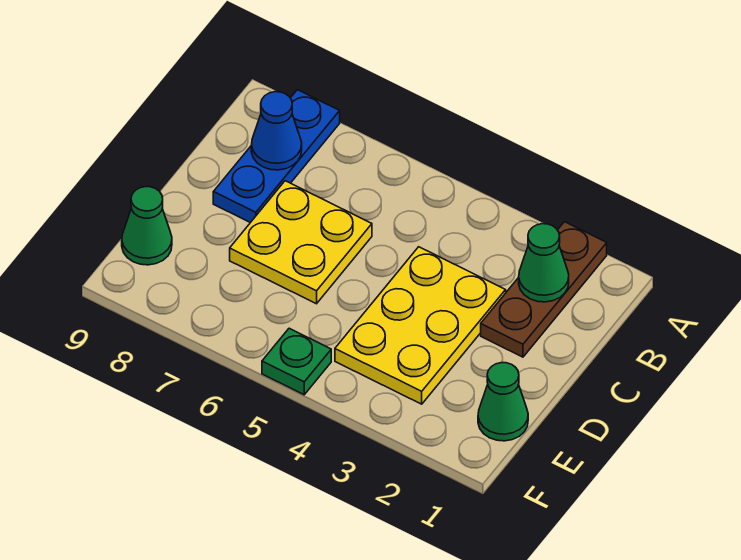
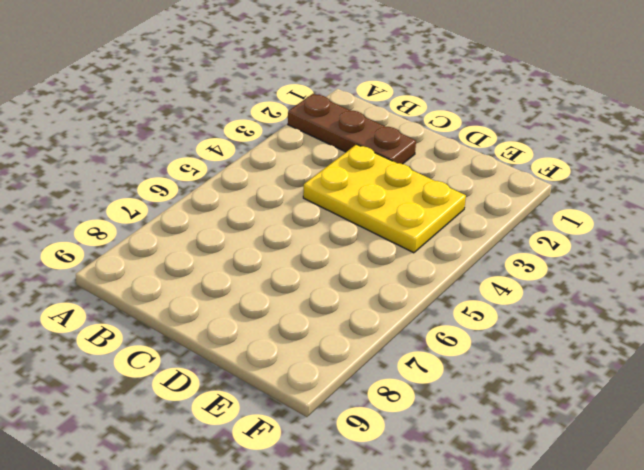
none -> blue 1x3 plate [213,90,340,223]
none -> yellow 2x2 plate [230,181,372,304]

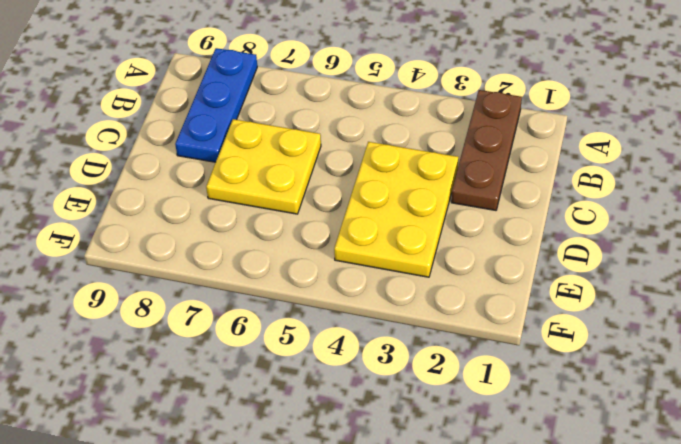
none -> green 1x1 cone [478,363,528,441]
none -> green 1x1 cone [122,187,172,265]

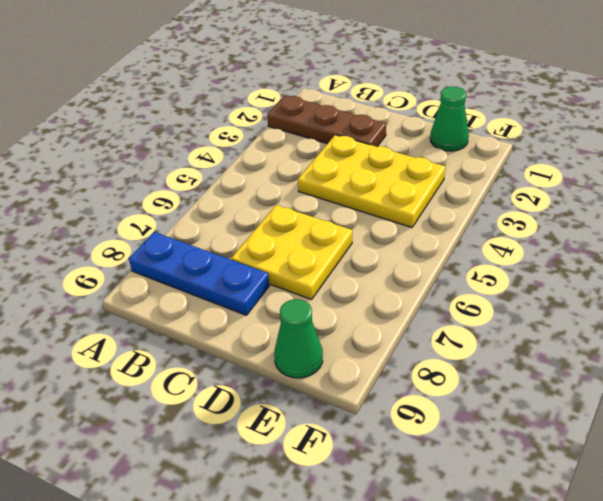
none -> green 1x1 plate [262,328,331,395]
none -> green 1x1 cone [519,224,569,302]

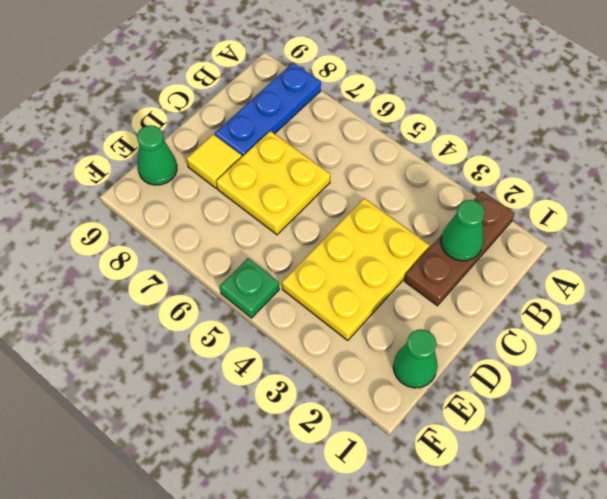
yellow 1x1 tile [186,134,242,188] -> none
none -> blue 1x1 cone [251,92,302,170]

